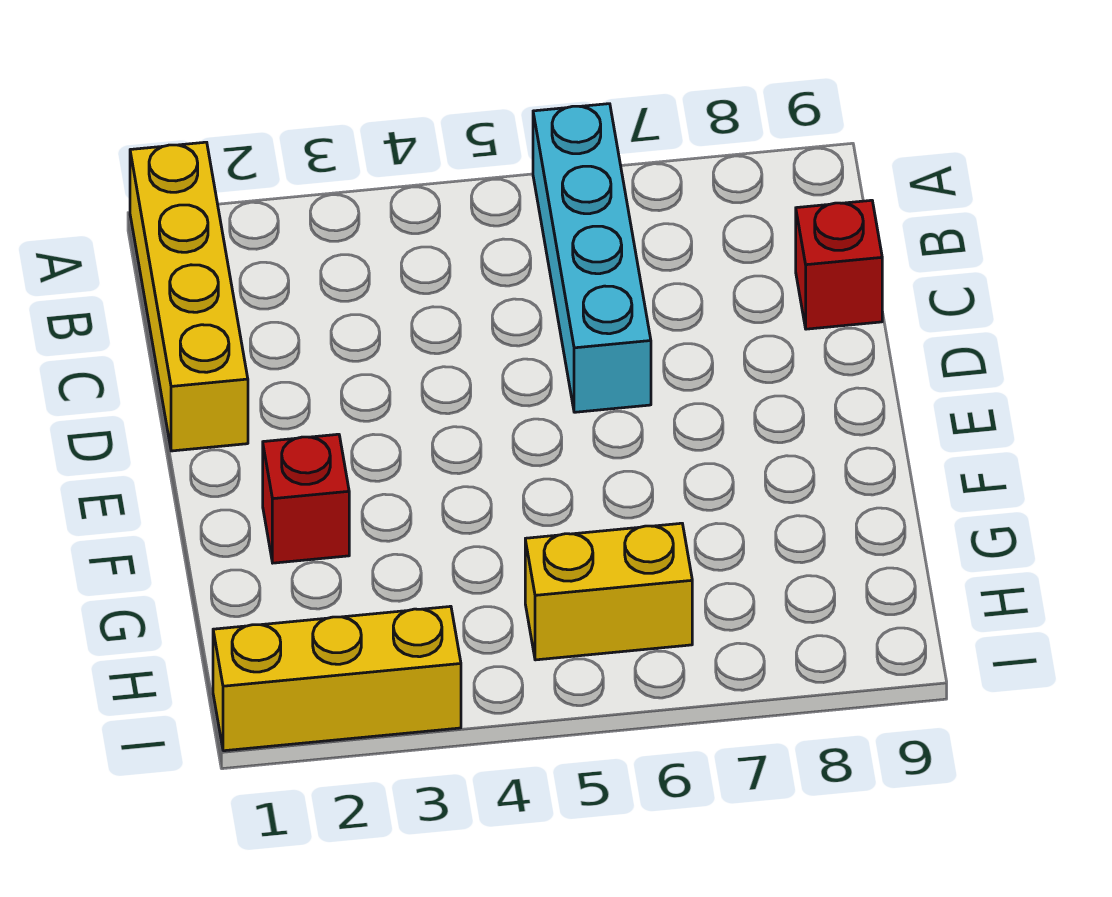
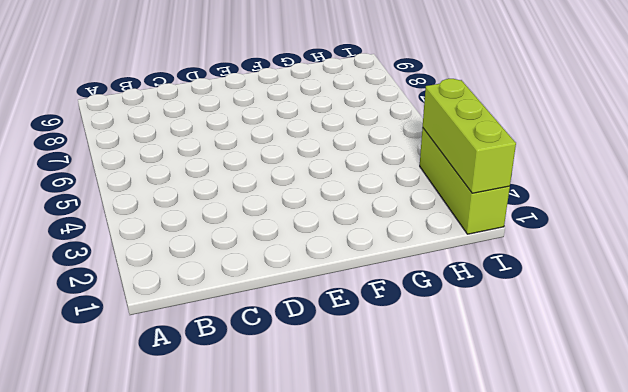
lime 1x3 brick [420,128,510,234] -> yellow 1x3 brick [213,606,461,751]
lime 1x3 brick [423,79,516,193] -> none
none -> yellow 1x4 brick [130,142,248,451]
none -> cyan 1x4 brick [533,104,651,412]

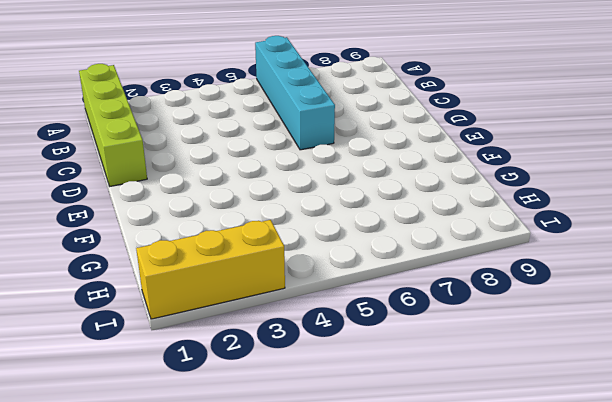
lime 1x4 brick [79,64,147,186] -> yellow 1x4 brick [130,142,248,451]
none -> red 1x1 brick [796,200,882,329]
none -> red 1x1 brick [263,434,349,563]

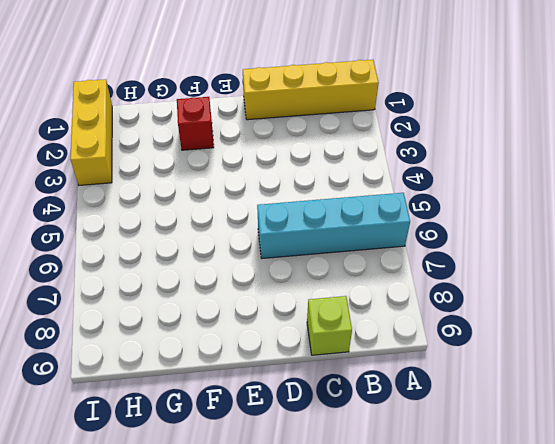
lime 1x1 brick [307,296,352,355] -> red 1x1 brick [796,200,882,329]
none -> yellow 1x2 brick [525,523,692,660]

